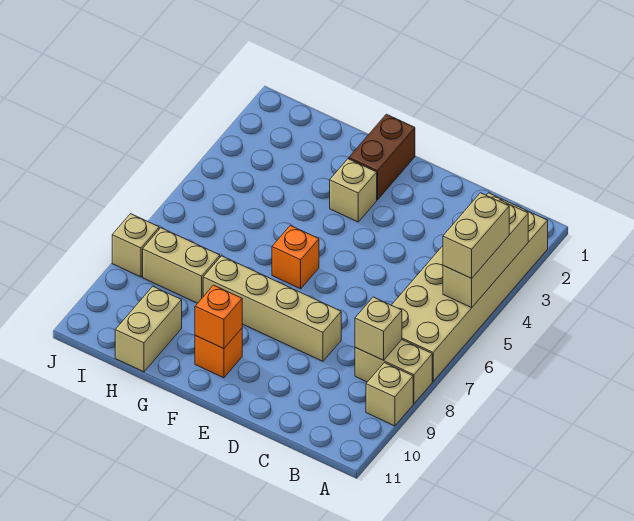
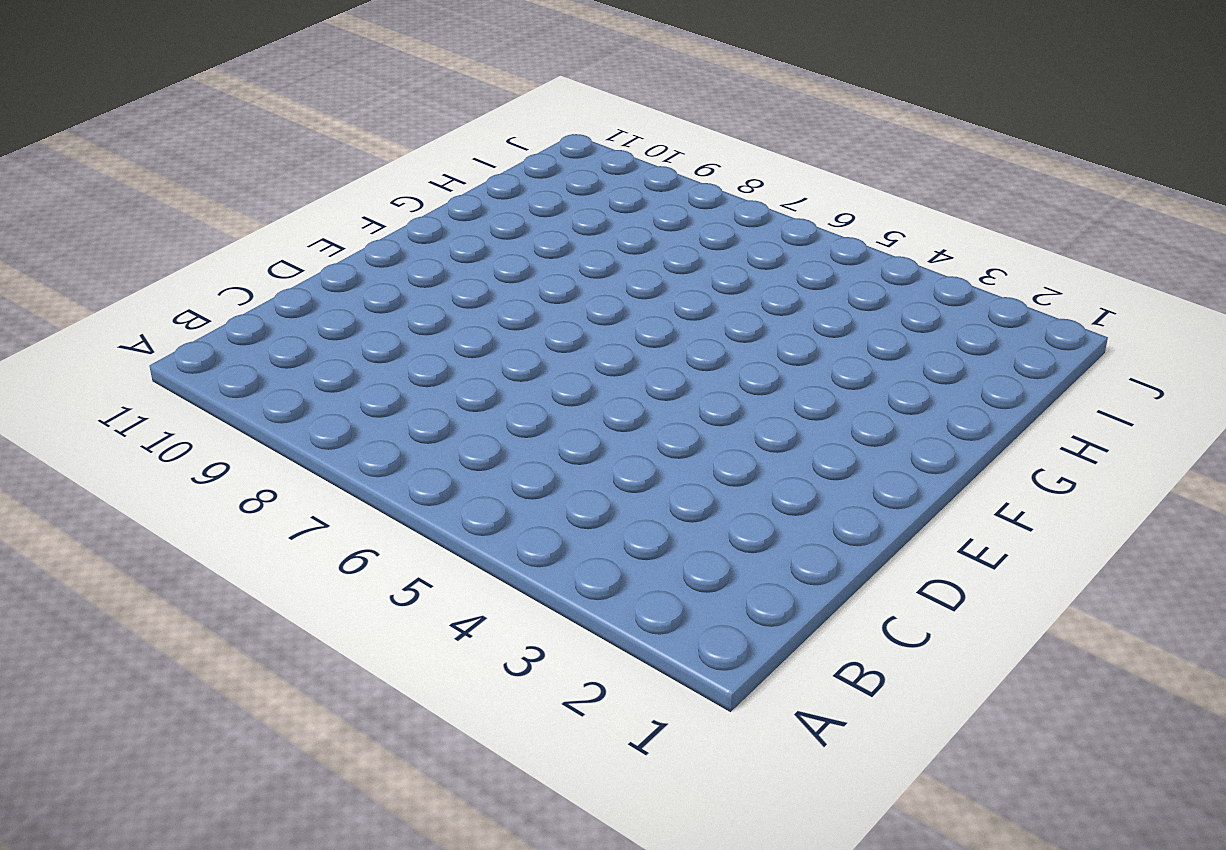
none -> tan 2x6 brick [392,193,548,381]
none -> tan 1x2 brick [355,340,432,404]
none -> tan 1x1 brick [366,363,413,426]

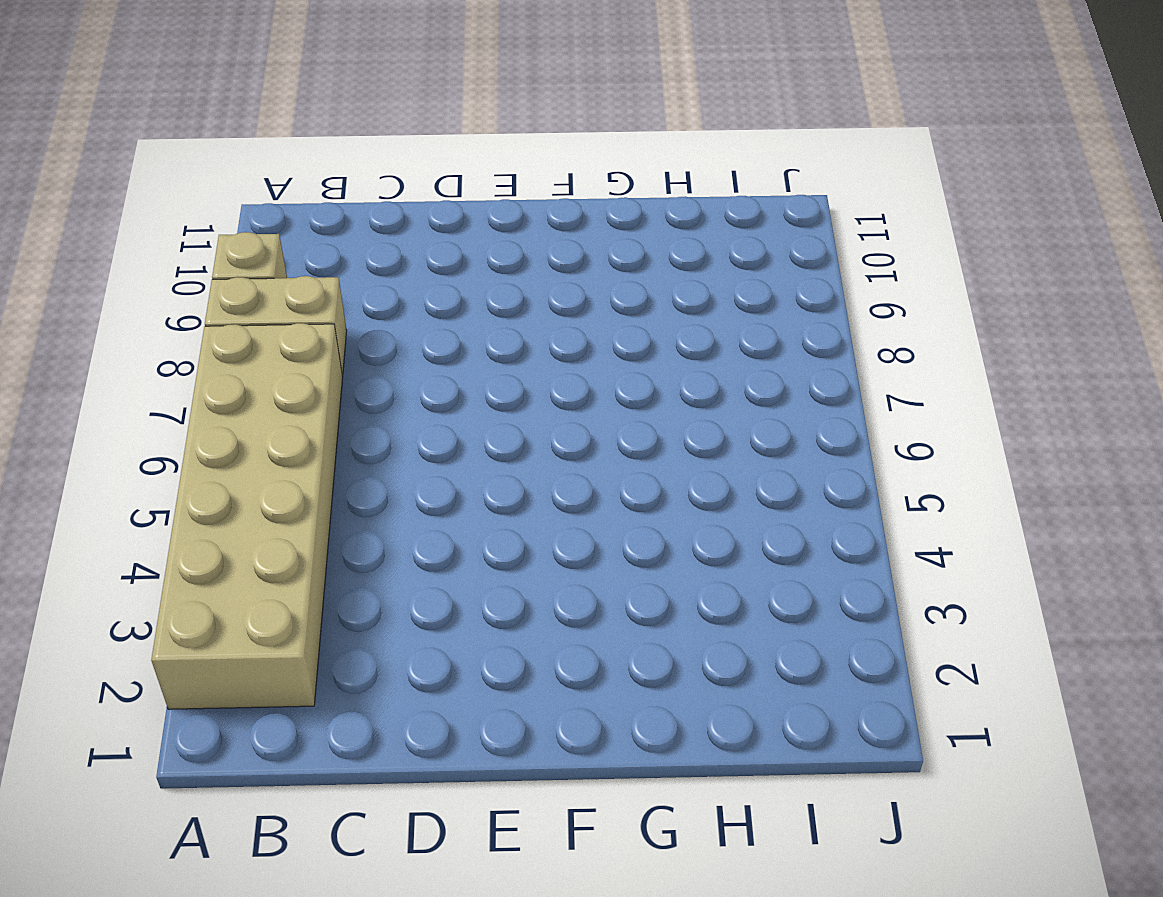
none -> tan 1x4 brick [203,256,341,361]
none -> brown 1x2 brick [349,114,415,200]
none -> tan 1x1 brick [330,159,377,222]

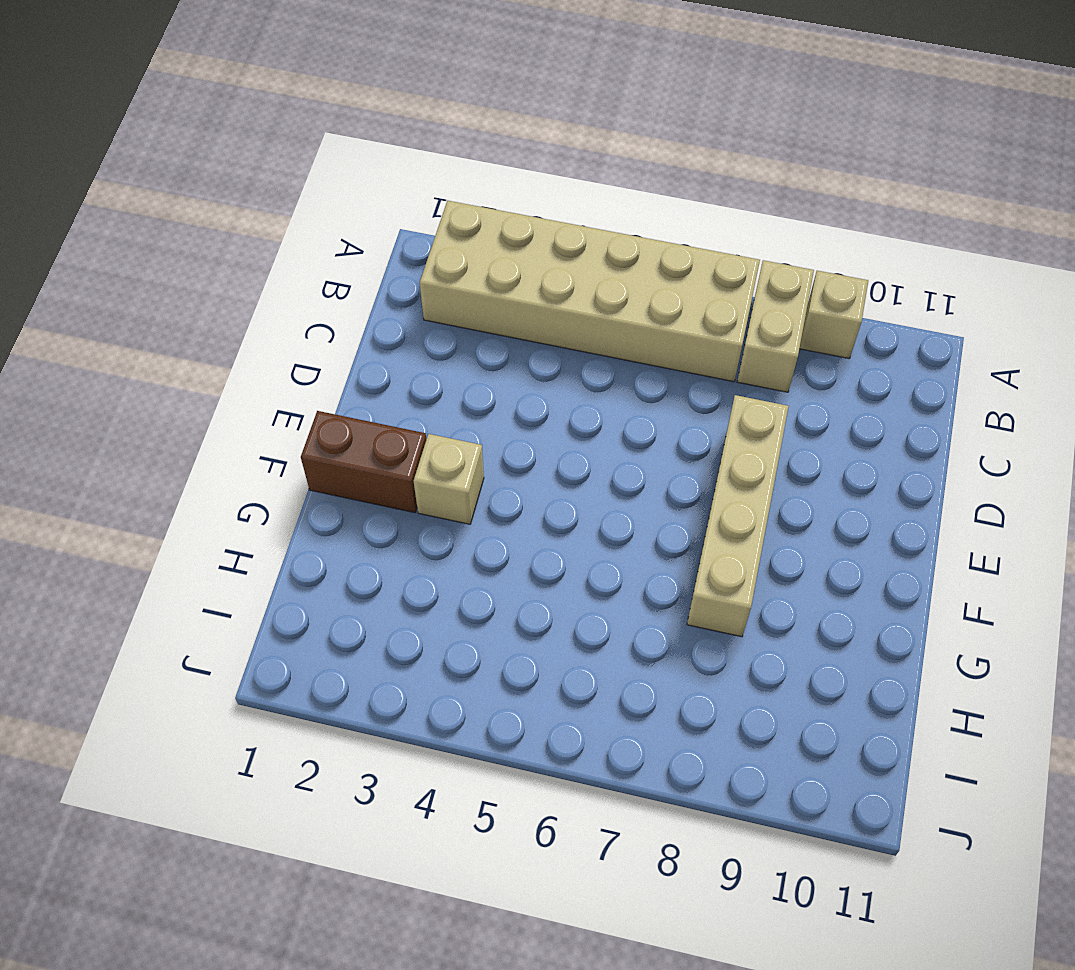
none -> orange 1x1 brick [272,225,319,289]
none -> orange 1x1 brick [195,328,242,378]
none -> tan 1x2 brick [143,228,220,303]

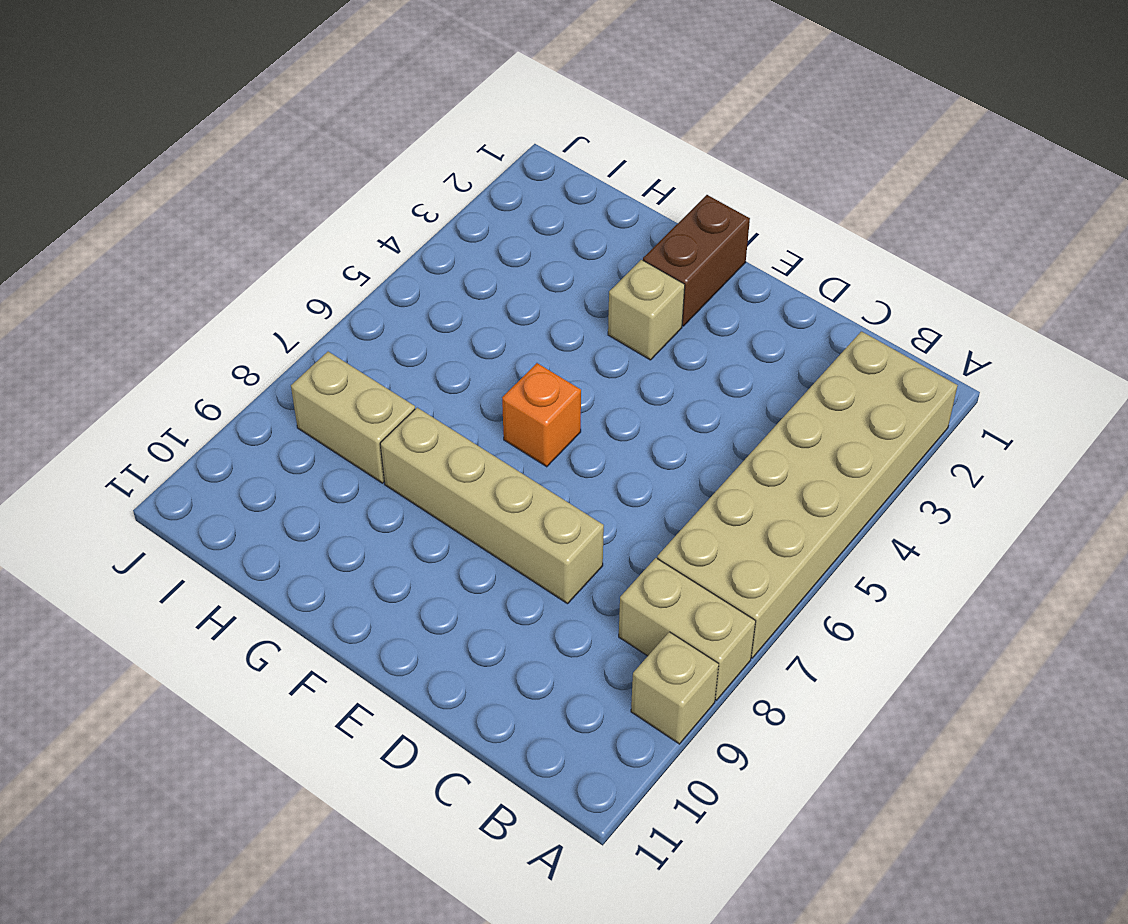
none -> orange 1x1 brick [195,328,242,378]
none -> tan 1x2 brick [115,286,182,372]
none -> tan 1x1 brick [112,214,159,277]

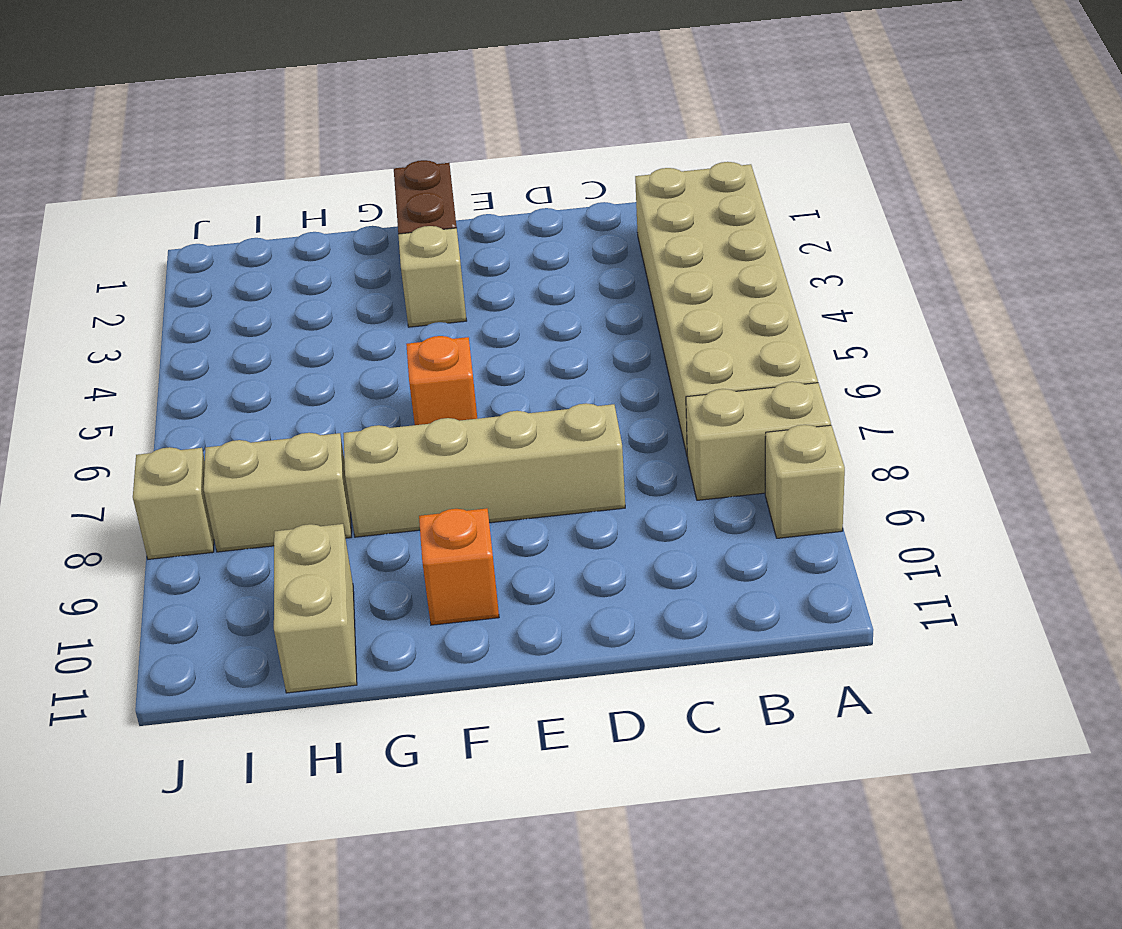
none -> tan 1x3 brick [443,200,528,308]
none -> tan 1x1 brick [355,297,402,360]
none -> orange 1x1 brick [195,285,242,349]

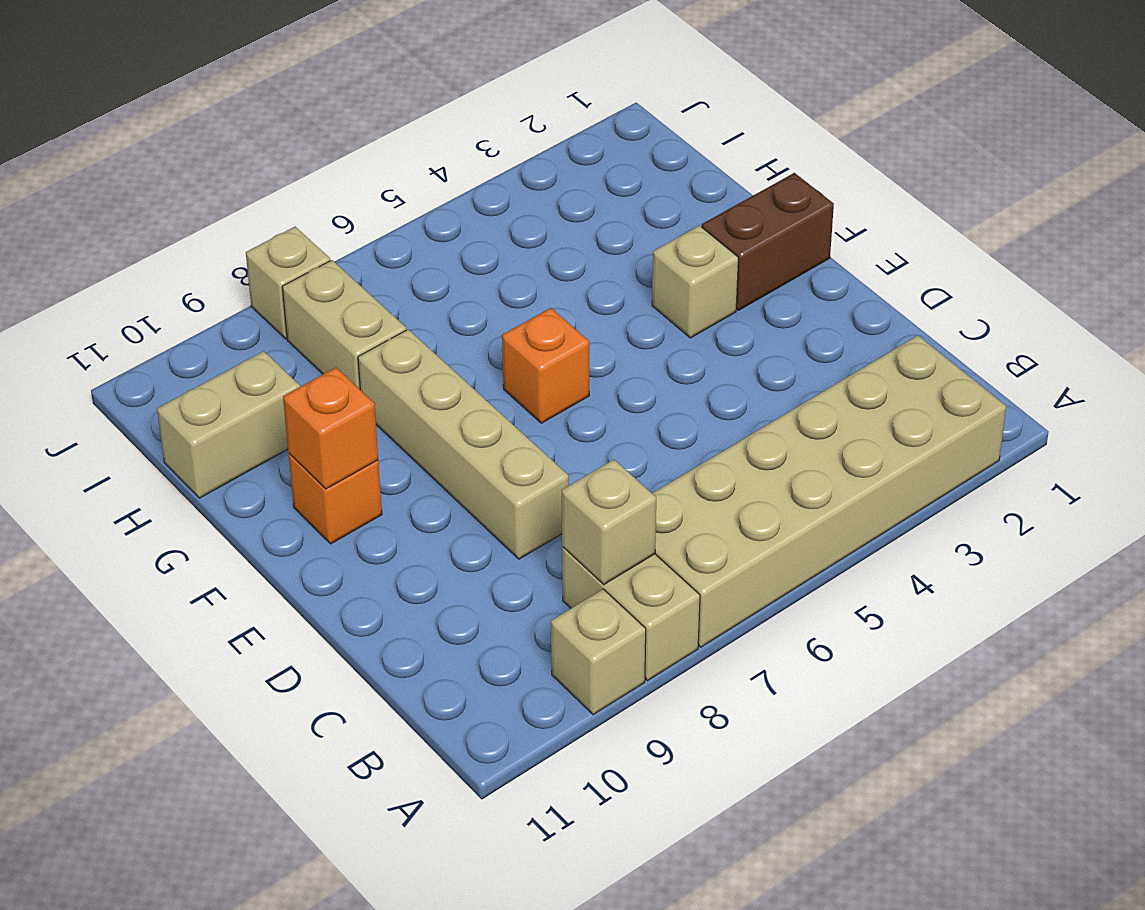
none -> tan 1x3 brick [443,200,528,308]
none -> tan 1x2 brick [443,193,509,278]

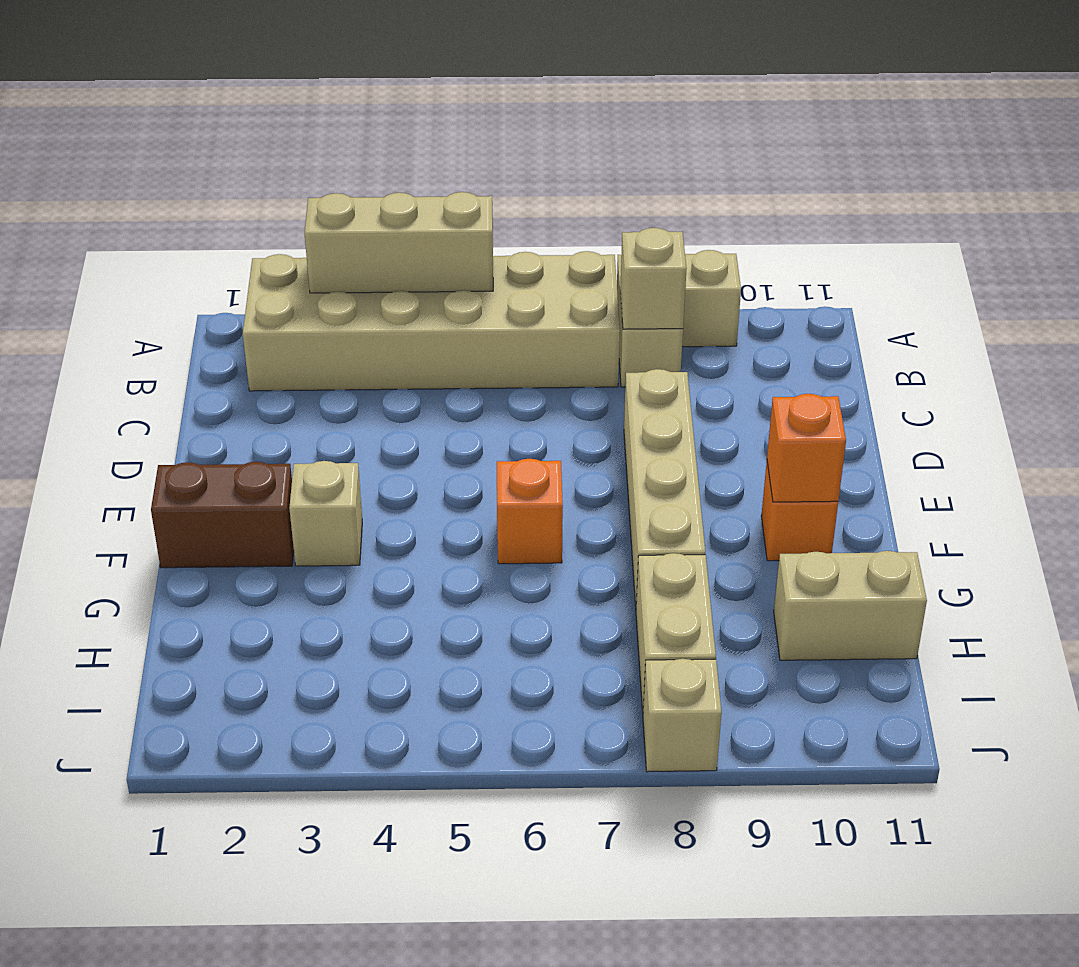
none -> tan 1x2 brick [443,193,509,278]

